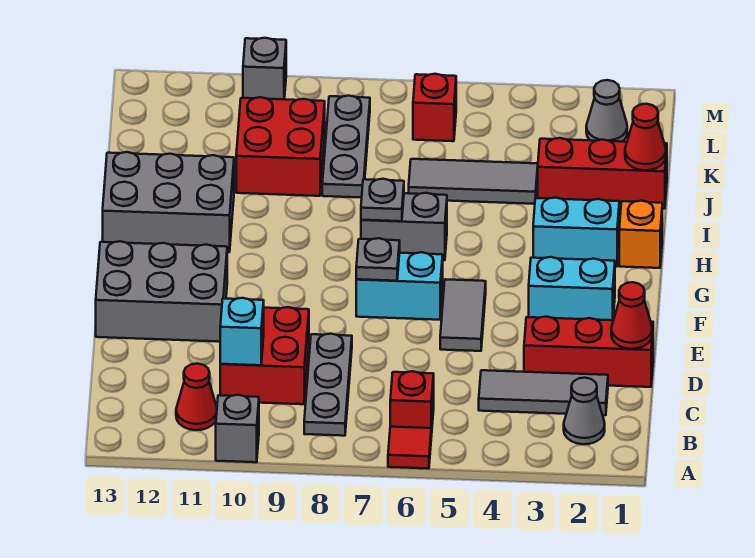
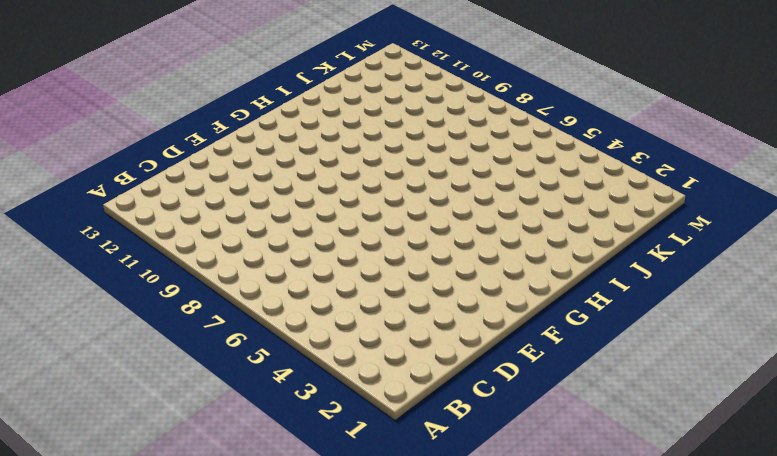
none -> red 1x1 tile [388,427,431,469]
none -> grey 1x1 brick [216,395,259,462]
none -> grey 1x1 cone [564,378,605,444]

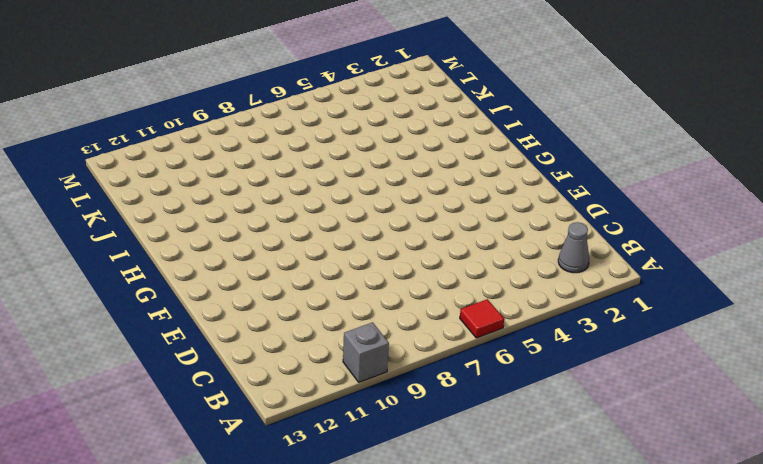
none -> red 1x1 brick [390,371,434,437]
none -> grey 1x3 plate [304,334,352,436]
none -> red 1x1 cone [176,364,217,430]

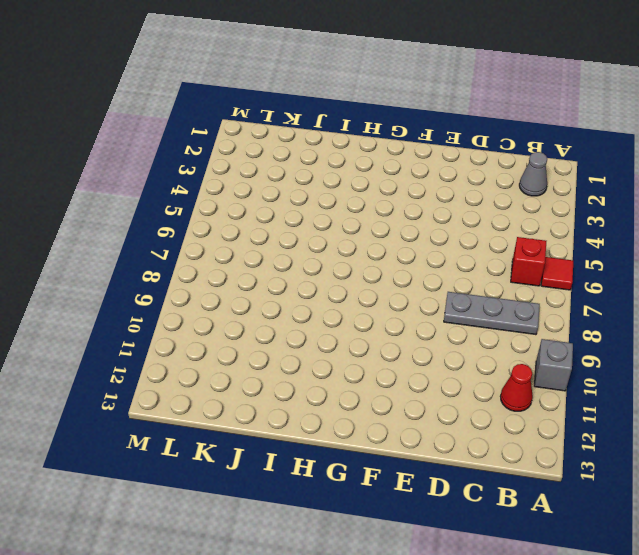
none -> grey 1x3 tile [479,370,608,415]
none -> red 2x2 brick [220,307,309,404]
none -> red 1x3 brick [524,317,653,387]

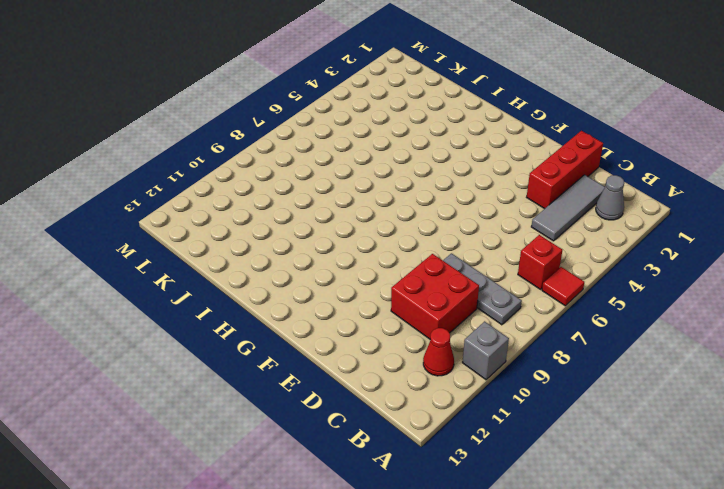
none -> grey 1x2 tile [440,279,486,351]
none -> grey 2x3 brick [96,241,227,342]
none -> cyan 1x2 brick [529,257,615,320]

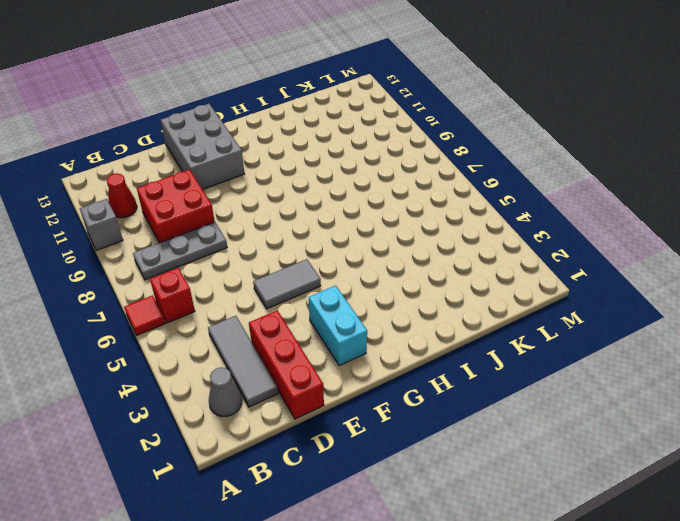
none -> cyan 1x2 brick [356,252,443,320]
none -> orange 1x1 brick [619,201,662,268]
none -> cyan 1x2 brick [533,198,619,267]

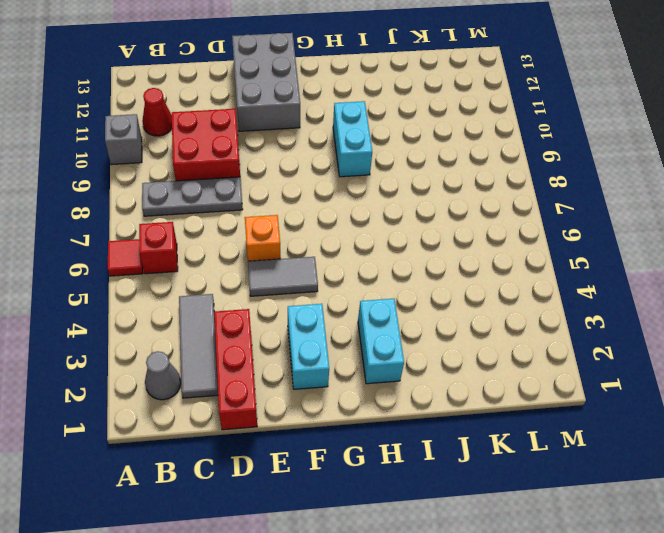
orange 1x1 brick [245,215,281,261] -> orange 1x1 brick moved to [619,201,662,268]
cyan 1x2 brick [333,101,372,177] -> cyan 1x2 brick moved to [356,252,443,320]
none -> grey 1x2 brick [361,193,447,260]
none -> grey 2x3 brick [103,152,234,252]
none -> red 1x3 brick [538,138,667,209]

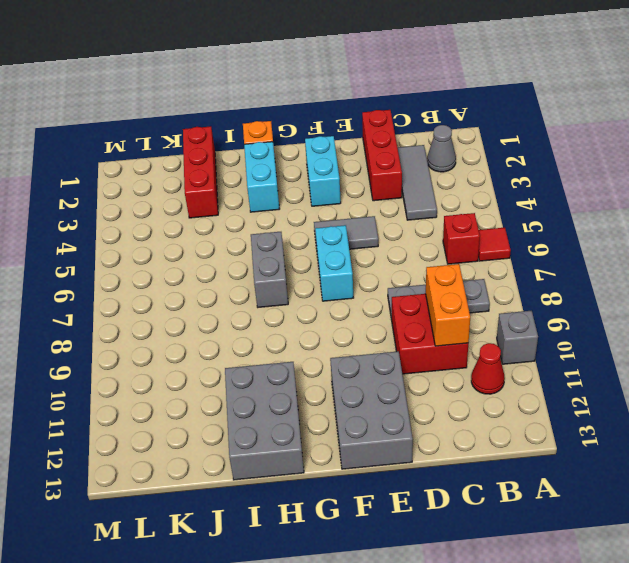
orange 1x2 brick [426,264,470,346] -> cyan 1x1 brick [220,298,264,365]
none -> grey 1x3 tile [409,159,538,204]
none -> grey 1x3 plate [322,96,370,198]
none -> red 2x2 brick [236,97,325,196]

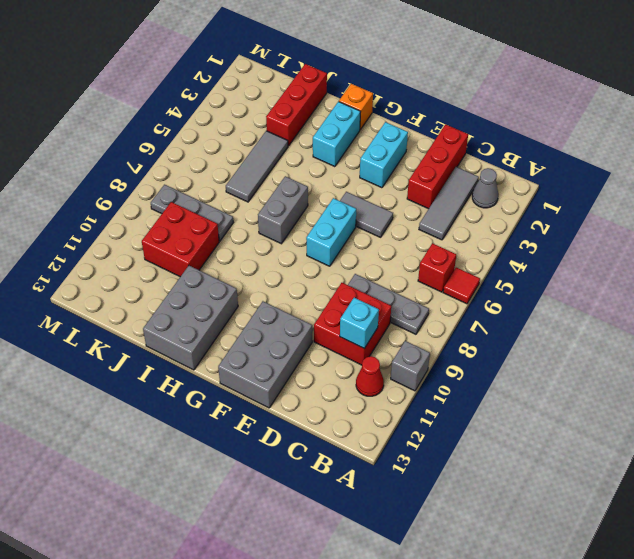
none -> grey 1x1 cone [586,80,627,142]
none -> red 1x1 brick [413,74,456,141]
none -> grey 1x1 brick [243,38,286,99]

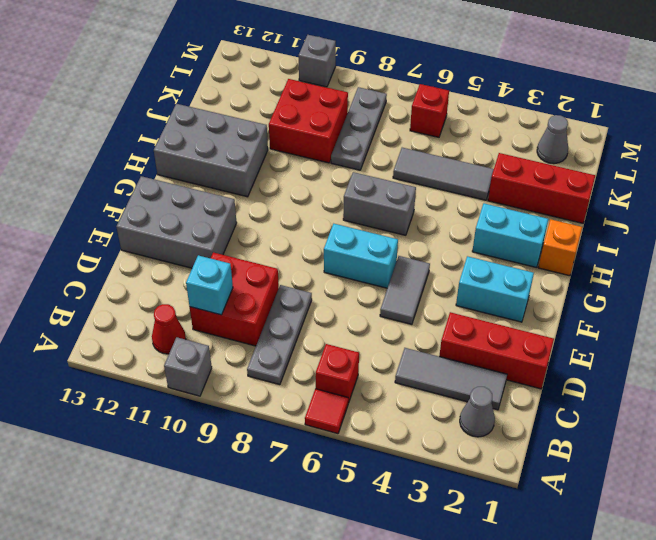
none -> red 1x1 cone [611,282,652,349]
none -> grey 1x1 plate [356,238,400,281]
none -> grey 1x1 plate [361,179,404,221]

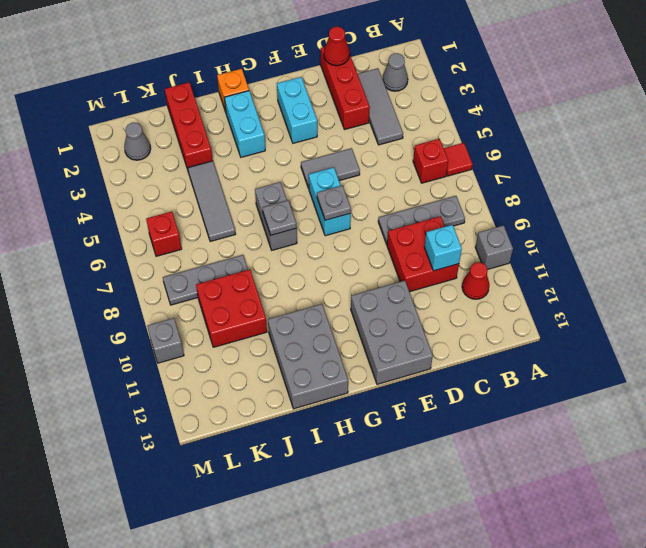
none -> red 1x1 cone [625,104,666,170]

